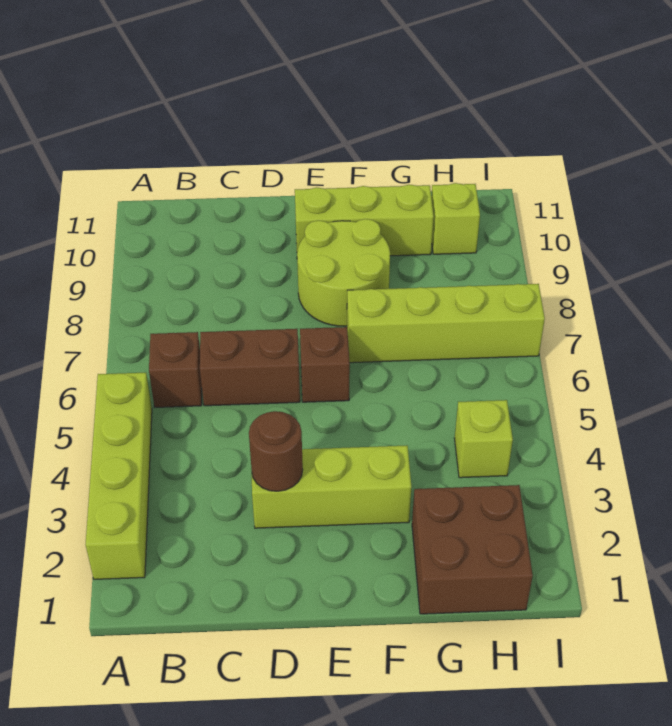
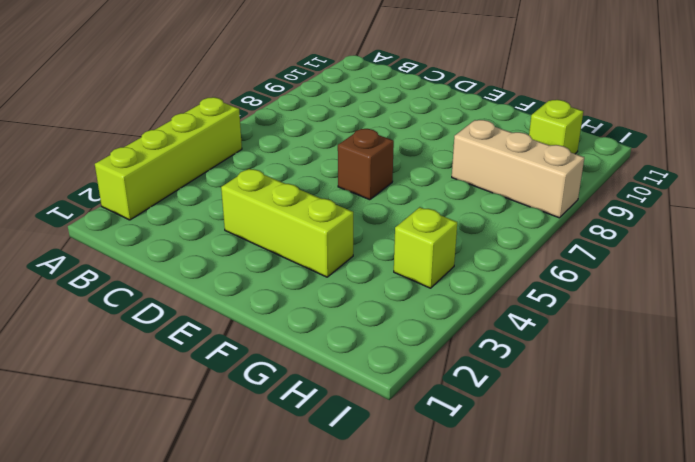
tan 1x3 brick [452,120,584,218] -> none
none -> brown 1x1 brick [149,332,202,407]
none -> brown 1x2 brick [200,329,300,406]
none -> lime 2x2 round brick [297,219,390,326]

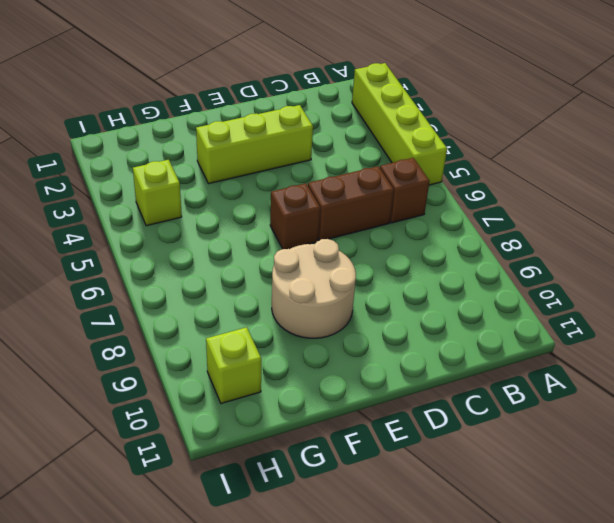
tan 2x2 round brick [272,239,356,338] -> lime 2x2 round brick [297,219,390,326]
none -> lime 1x3 brick [295,185,434,256]
none -> lime 1x4 brick [347,284,545,363]
none -> brown 2x2 brick [412,485,533,614]

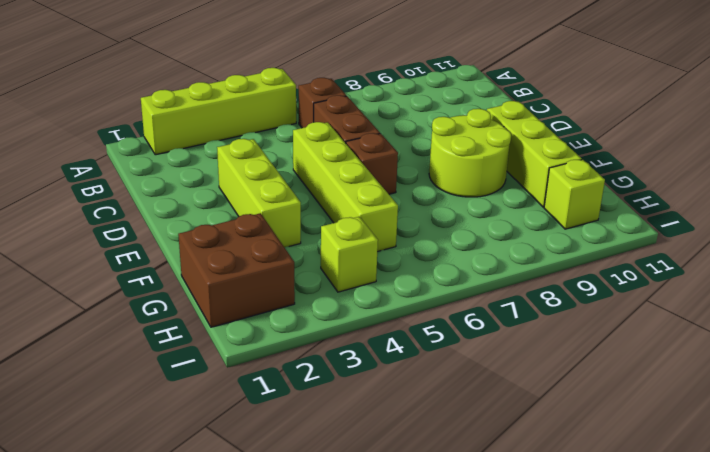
lime 1x4 brick [293,122,398,252] -> lime 1x4 brick moved to [347,284,545,363]
none -> brown 1x1 round brick [249,411,303,491]

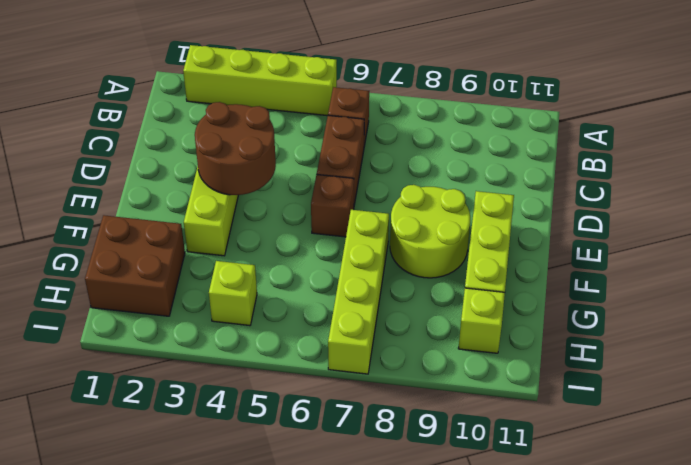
brown 2x2 round brick [195,102,276,195] -> brown 1x1 round brick [249,411,303,491]

